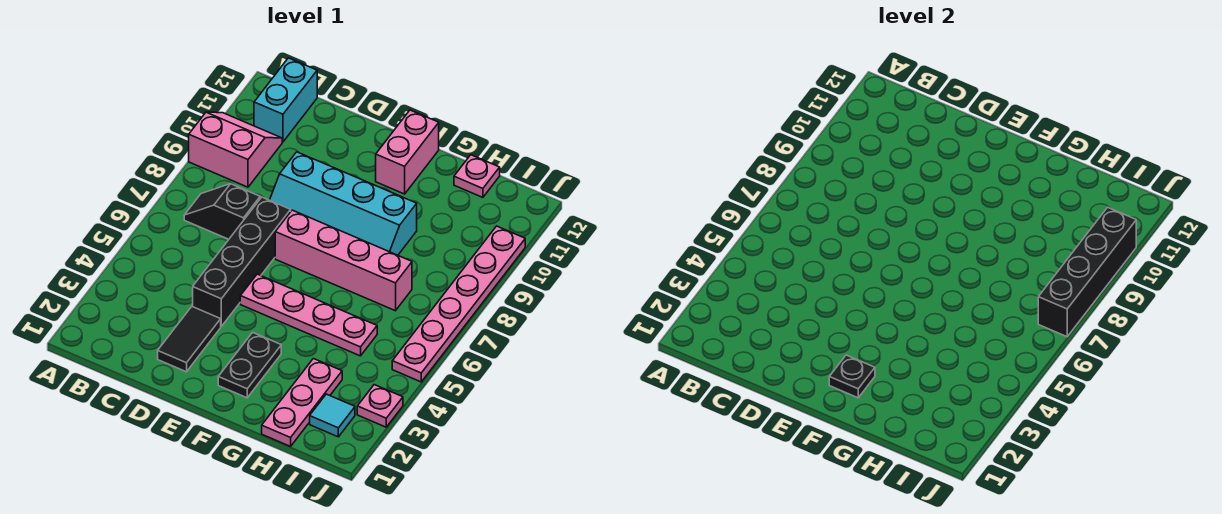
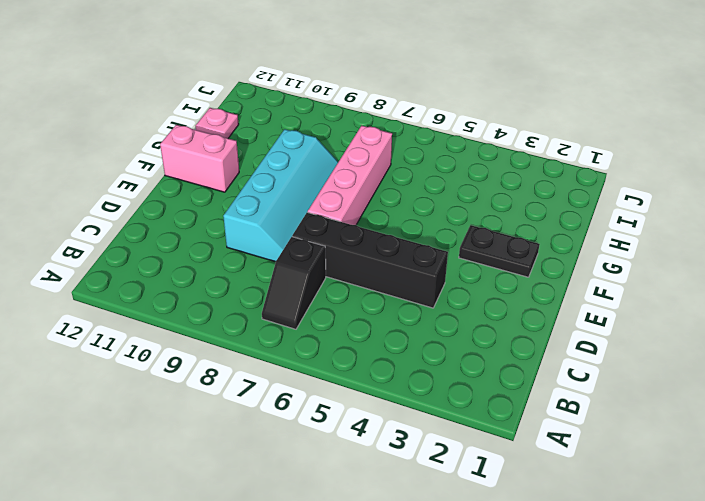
none -> pink 2x2 slope [189,112,282,187]
none -> cyan 1x2 brick [254,58,317,142]
none -> black 1x2 tile [158,306,221,372]

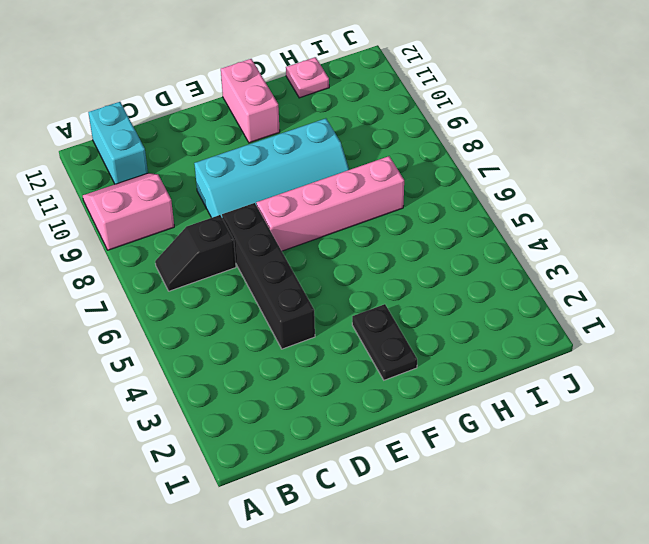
none -> black 1x2 tile [158,306,221,372]
none -> pink 1x4 plate [240,274,377,356]
none -> pink 1x3 plate [262,359,342,446]

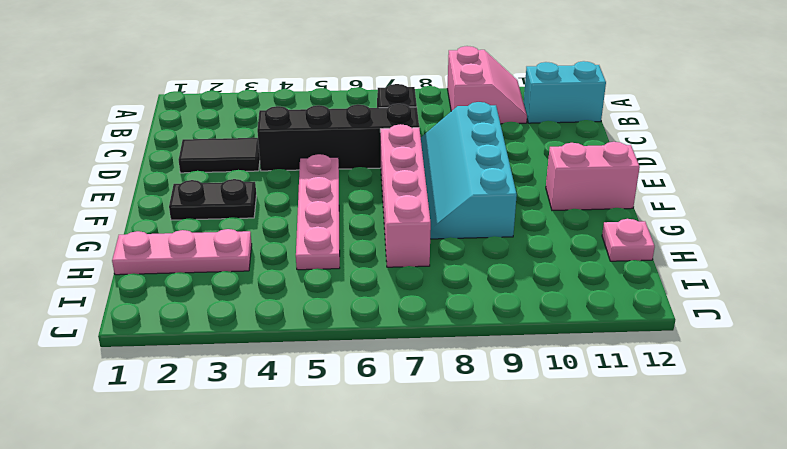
none -> cyan 1x1 tile [310,394,355,437]
none -> pink 1x1 plate [357,385,403,427]
none -> pink 1x6 plate [392,226,525,382]

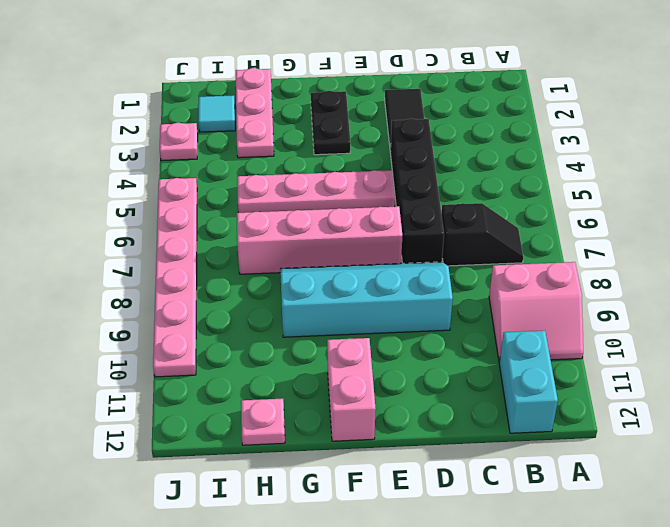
none -> black 1x1 plate [829,355,875,398]
none -> black 1x4 brick [1038,207,1136,337]

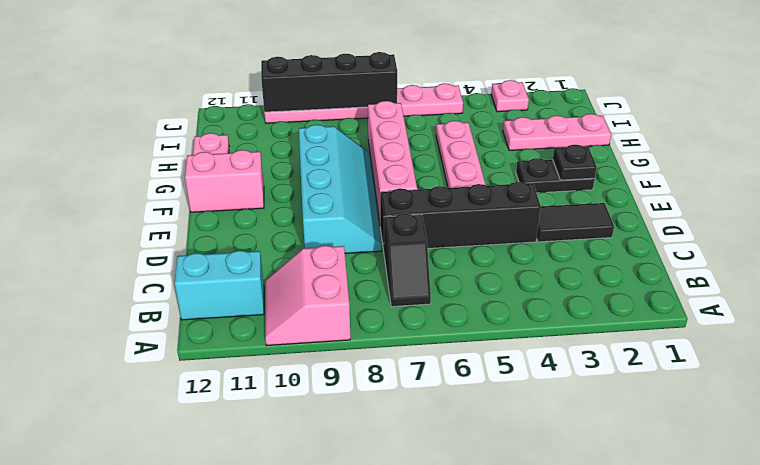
none -> cyan 1x1 tile [310,394,355,437]

